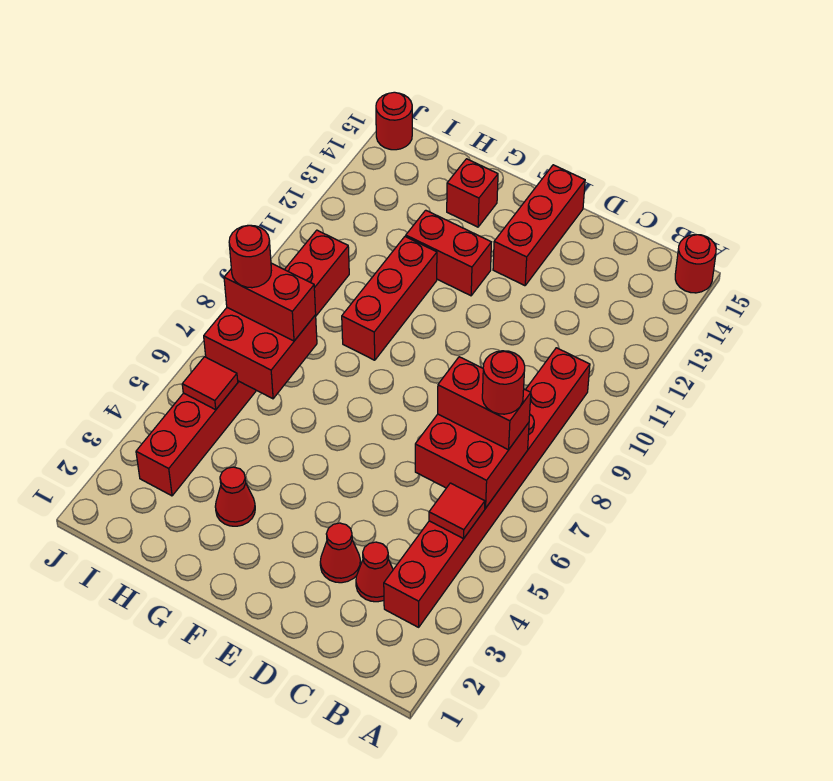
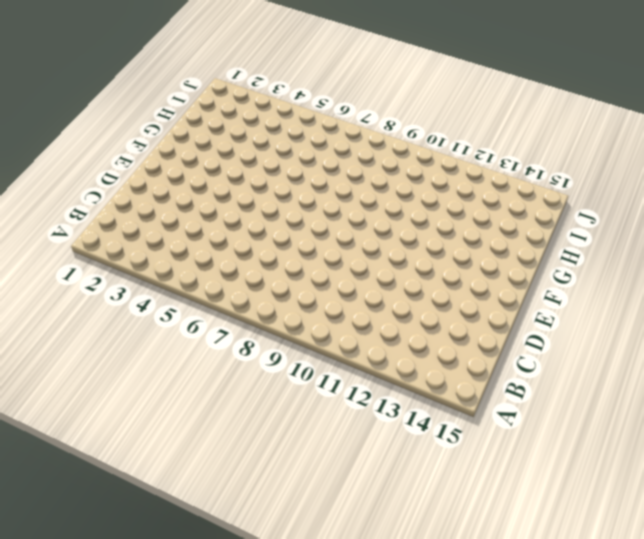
none -> red 1x1 round brick [675,234,716,293]
none -> red 1x8 brick [384,348,590,627]
none -> red 1x1 cone [356,542,393,602]

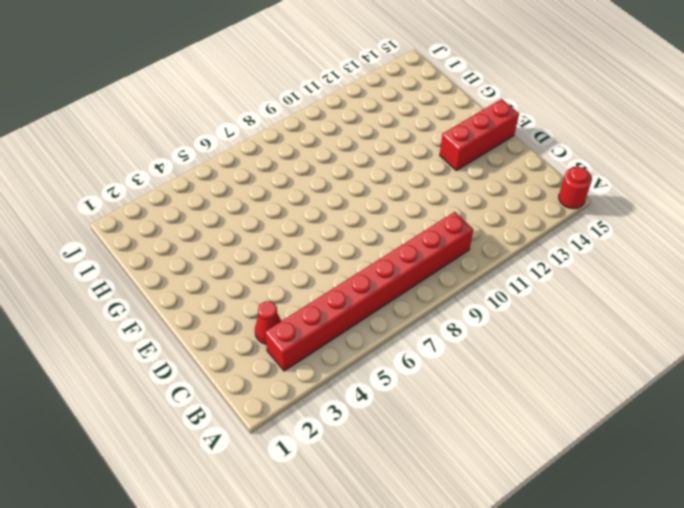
none -> red 1x1 cone [320,523,361,583]
none -> red 1x2 brick [406,210,491,296]
none -> red 1x1 cone [215,467,255,526]

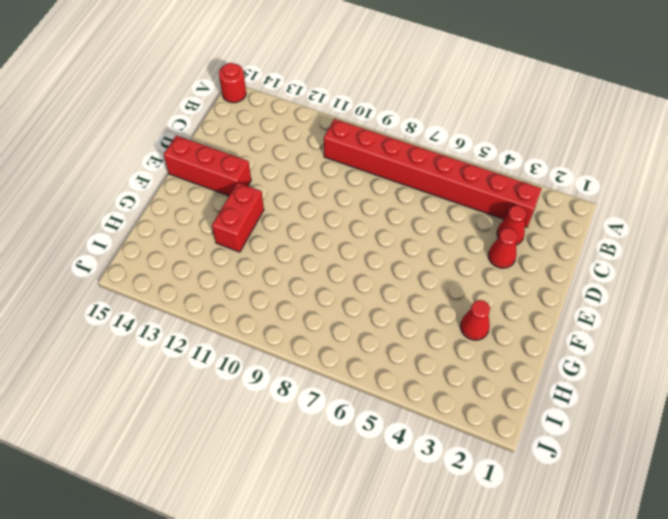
none -> red 1x3 brick [342,236,437,360]
none -> red 1x1 brick [447,159,498,227]
none -> red 1x8 brick [136,230,349,496]

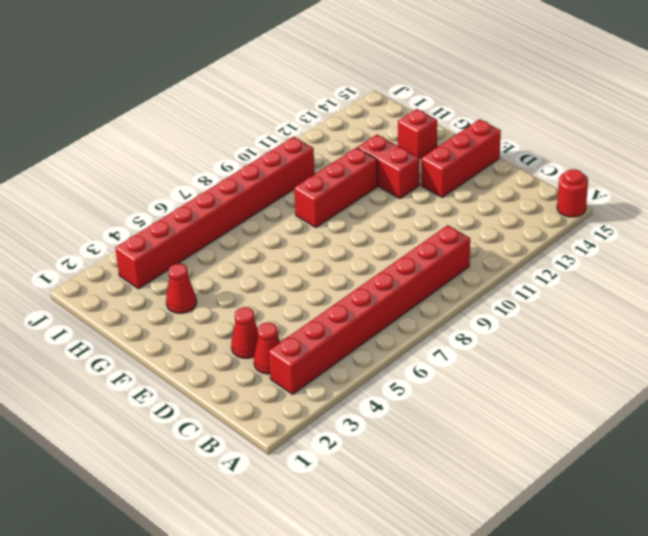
none -> red 1x1 round brick [376,92,412,150]
none -> red 1x1 tile [429,483,485,539]
none -> red 2x2 brick [415,414,529,508]

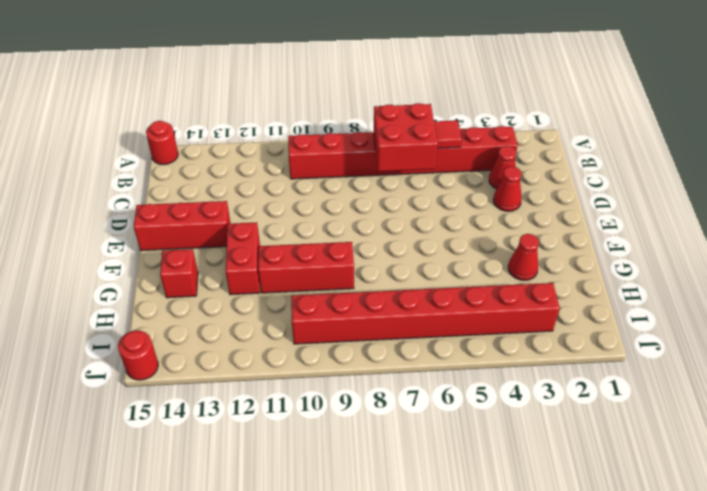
none -> red 2x2 brick [204,308,317,399]
none -> red 1x1 tile [182,357,238,410]
none -> red 1x2 brick [438,357,531,450]

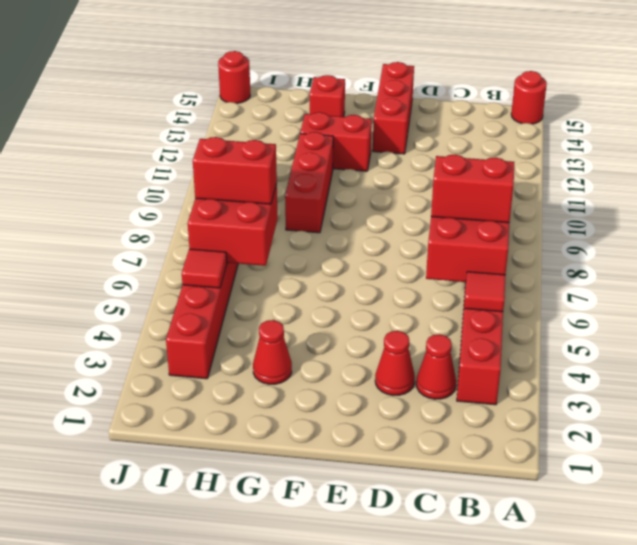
none -> red 1x1 round brick [482,351,525,414]
none -> red 1x1 round brick [229,225,271,288]

